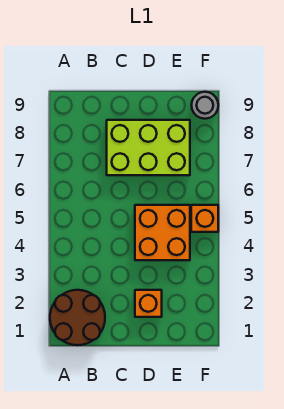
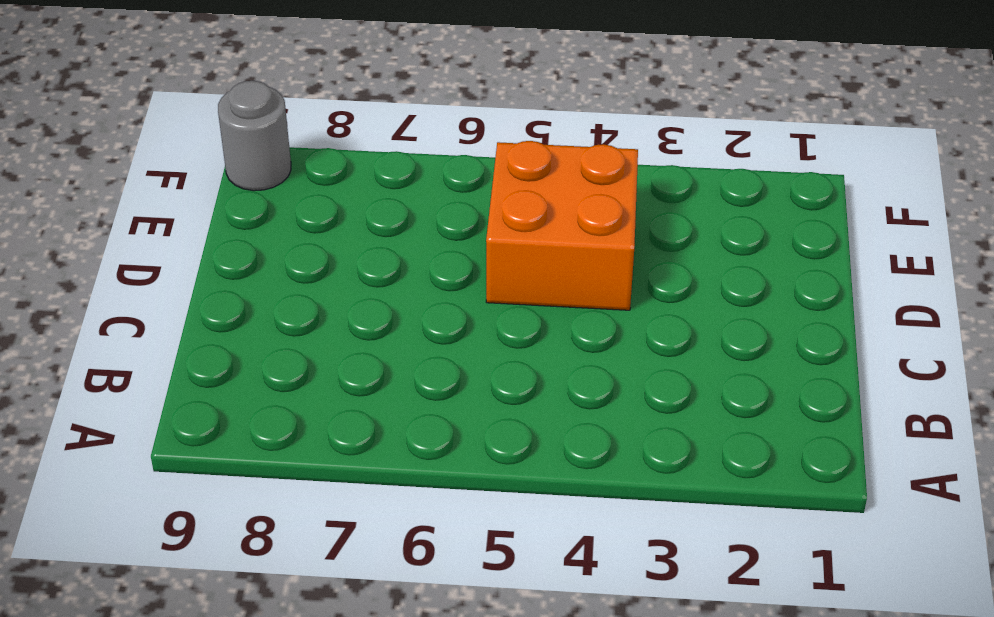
none -> brown 2x2 round brick [50,290,105,345]
none -> lime 2x3 brick [107,120,190,175]

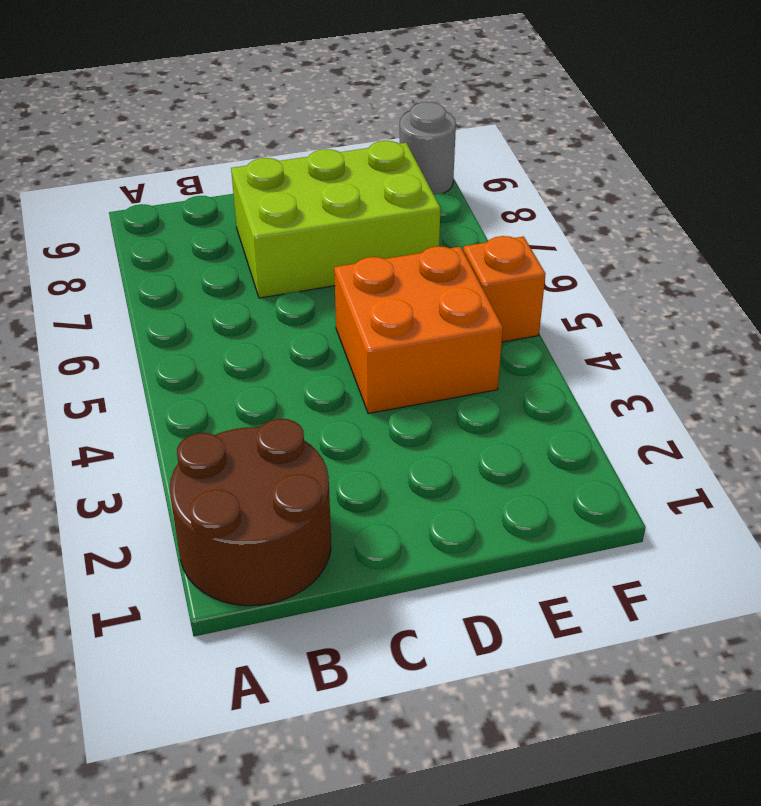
none -> orange 1x1 brick [135,290,162,317]

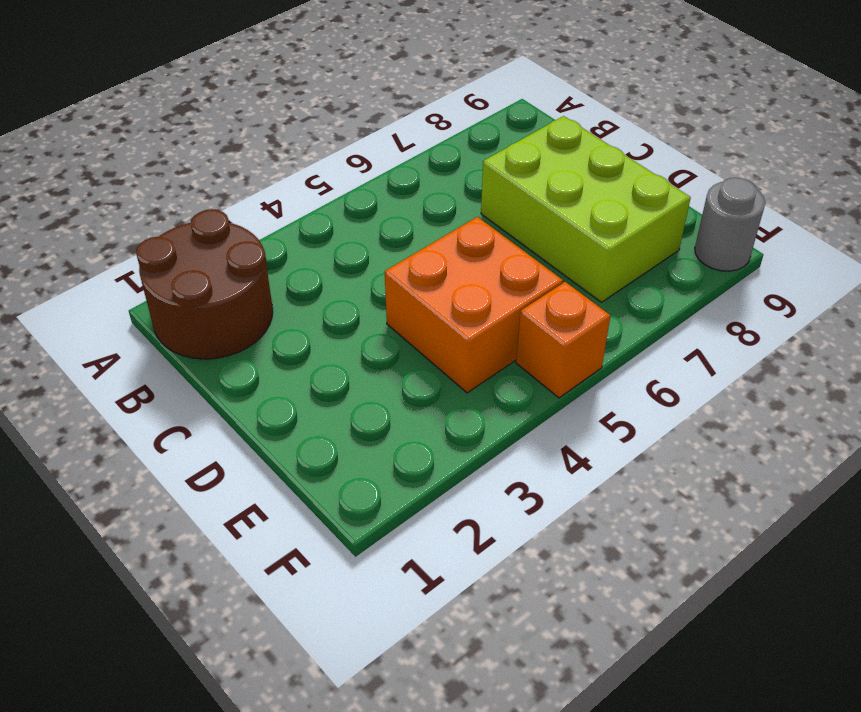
none -> orange 1x1 brick [135,290,162,317]

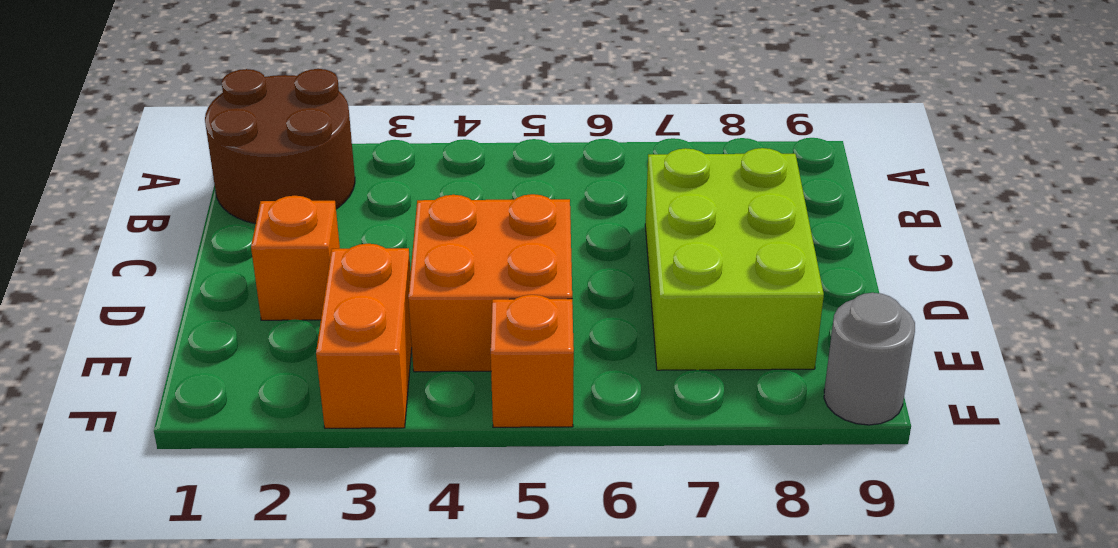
orange 1x2 brick [316,244,412,428] -> none

